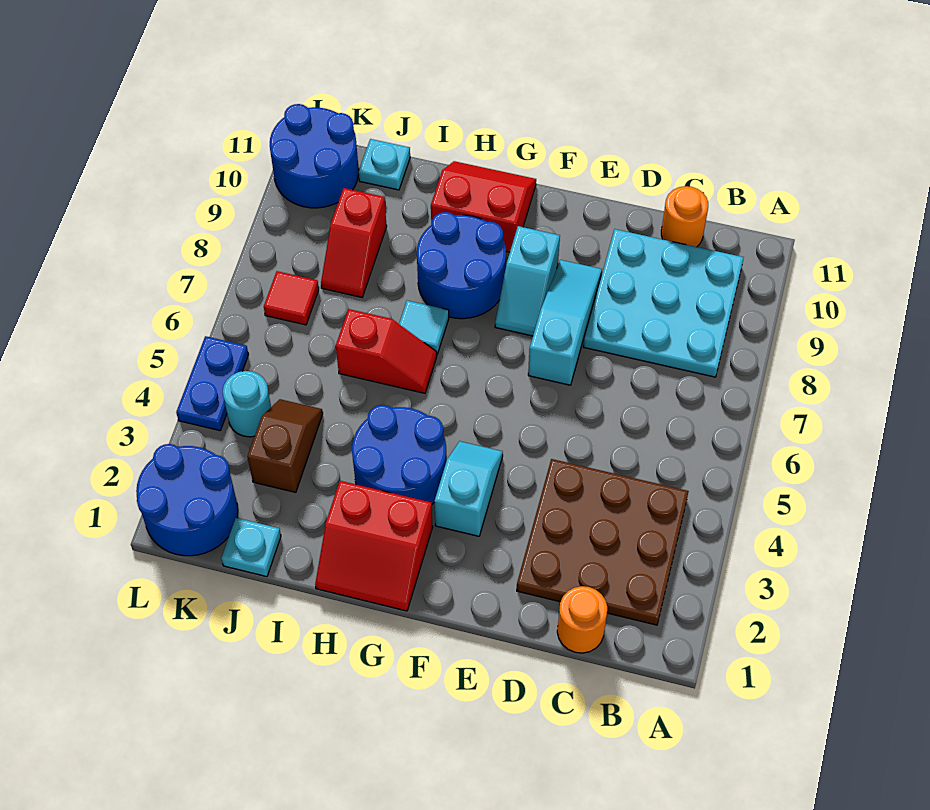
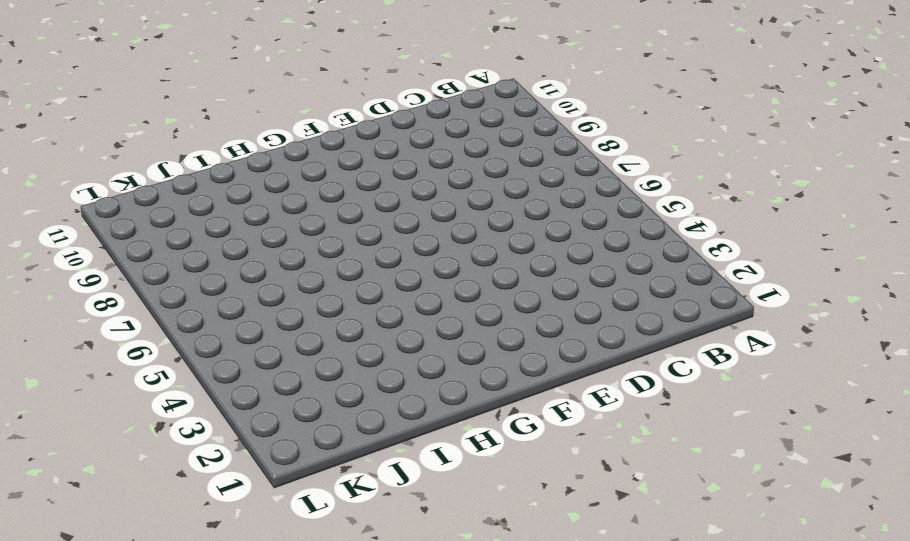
none -> brown 3x3 plate [517,459,689,625]
none -> cyan 3x3 plate [584,229,744,377]
none -> orange 1x1 round brick [557,586,607,653]

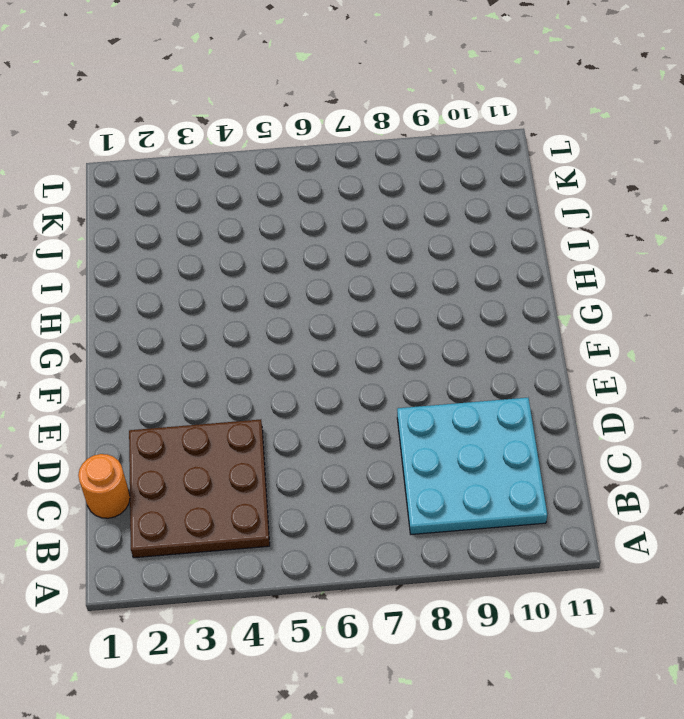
none -> orange 1x1 round brick [661,186,708,247]
none -> cyan 1x3 slope [528,260,602,385]
none -> cyan 1x2 slope [434,441,503,536]

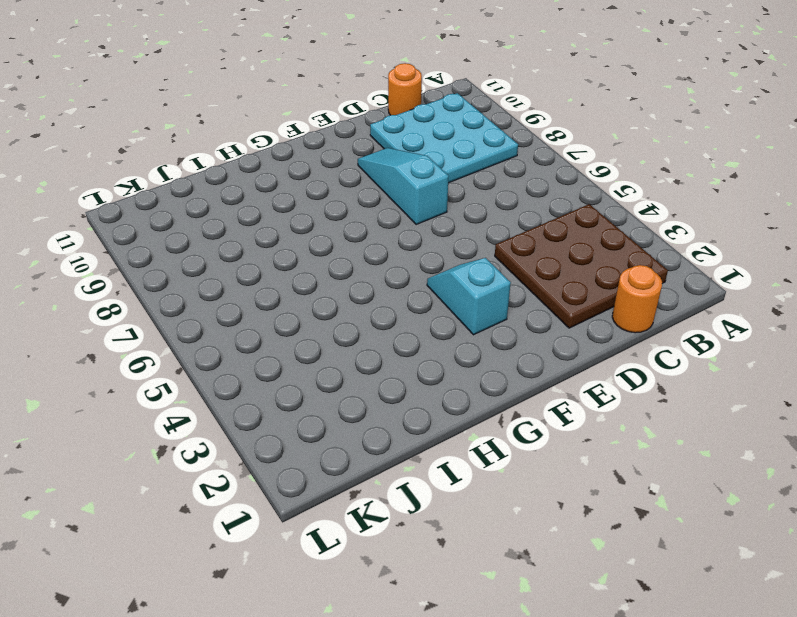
none -> cyan 1x2 slope [495,226,560,336]
none -> red 2x2 slope [315,481,433,611]
none -> blue 2x2 round brick [352,405,447,504]

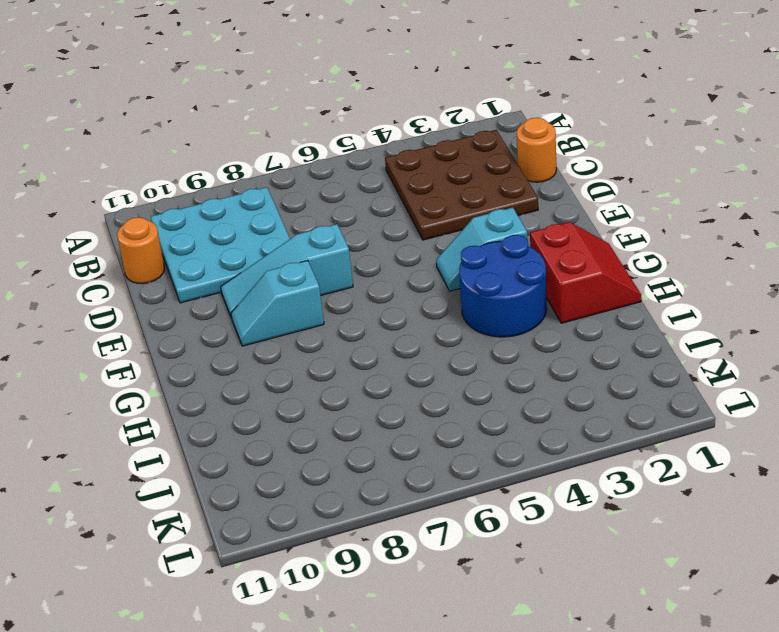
cyan 1x2 slope [231,260,324,346] -> cyan 1x2 slope turned to [495,226,560,336]
none -> blue 2x2 round brick [417,212,506,319]
none -> red 2x2 slope [431,161,536,252]
none -> red 1x2 slope [336,309,437,393]

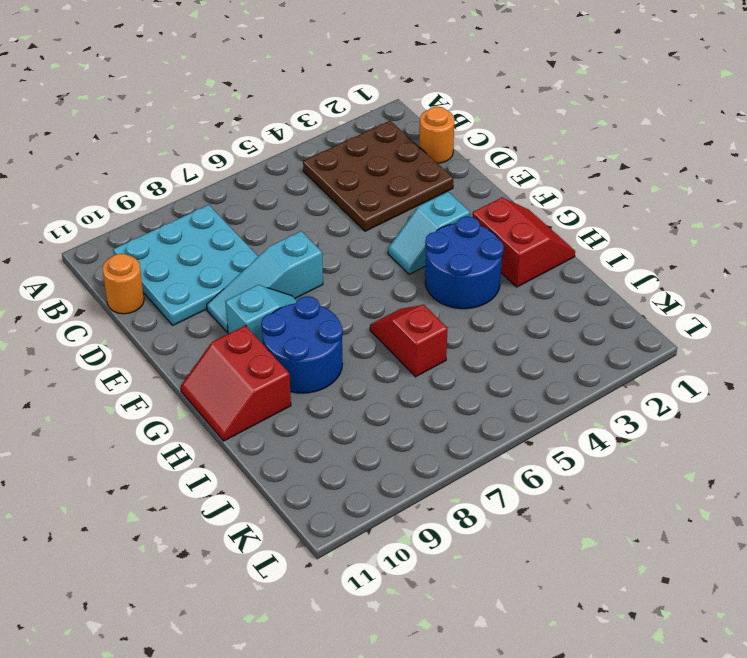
none -> cyan 1x1 tile [399,301,449,354]
none -> cyan 1x1 plate [221,518,281,577]
none -> brown 1x2 slope [247,399,323,492]

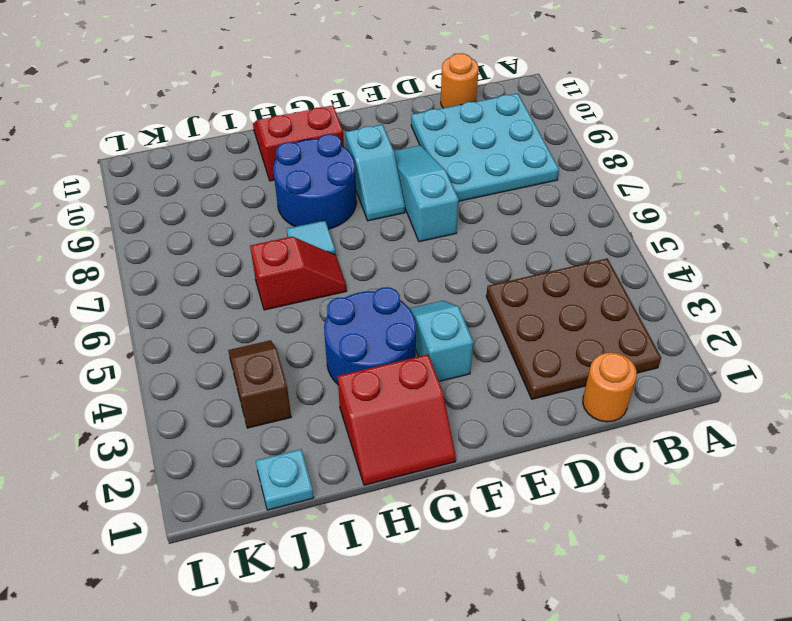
none -> red 1x2 slope [321,188,387,297]
none -> cyan 1x1 plate [359,139,410,190]
none -> blue 2x2 round brick [136,444,238,556]

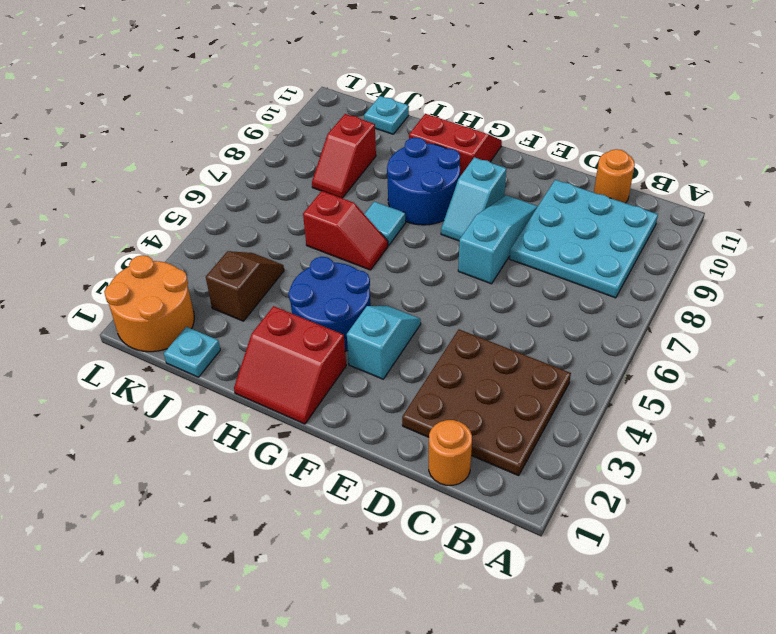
orange 2x2 round brick [104,255,194,352] -> blue 2x2 round brick [136,444,238,556]
none -> cyan 1x1 round brick [223,371,271,437]
none -> red 1x1 tile [264,271,319,325]
none -> blue 2x2 round brick [270,104,359,208]

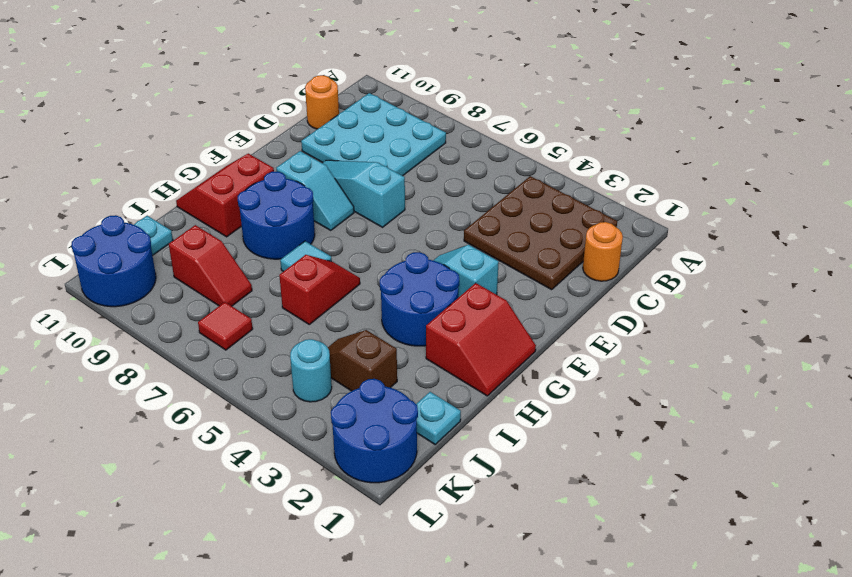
none -> blue 1x2 plate [176,336,249,431]

